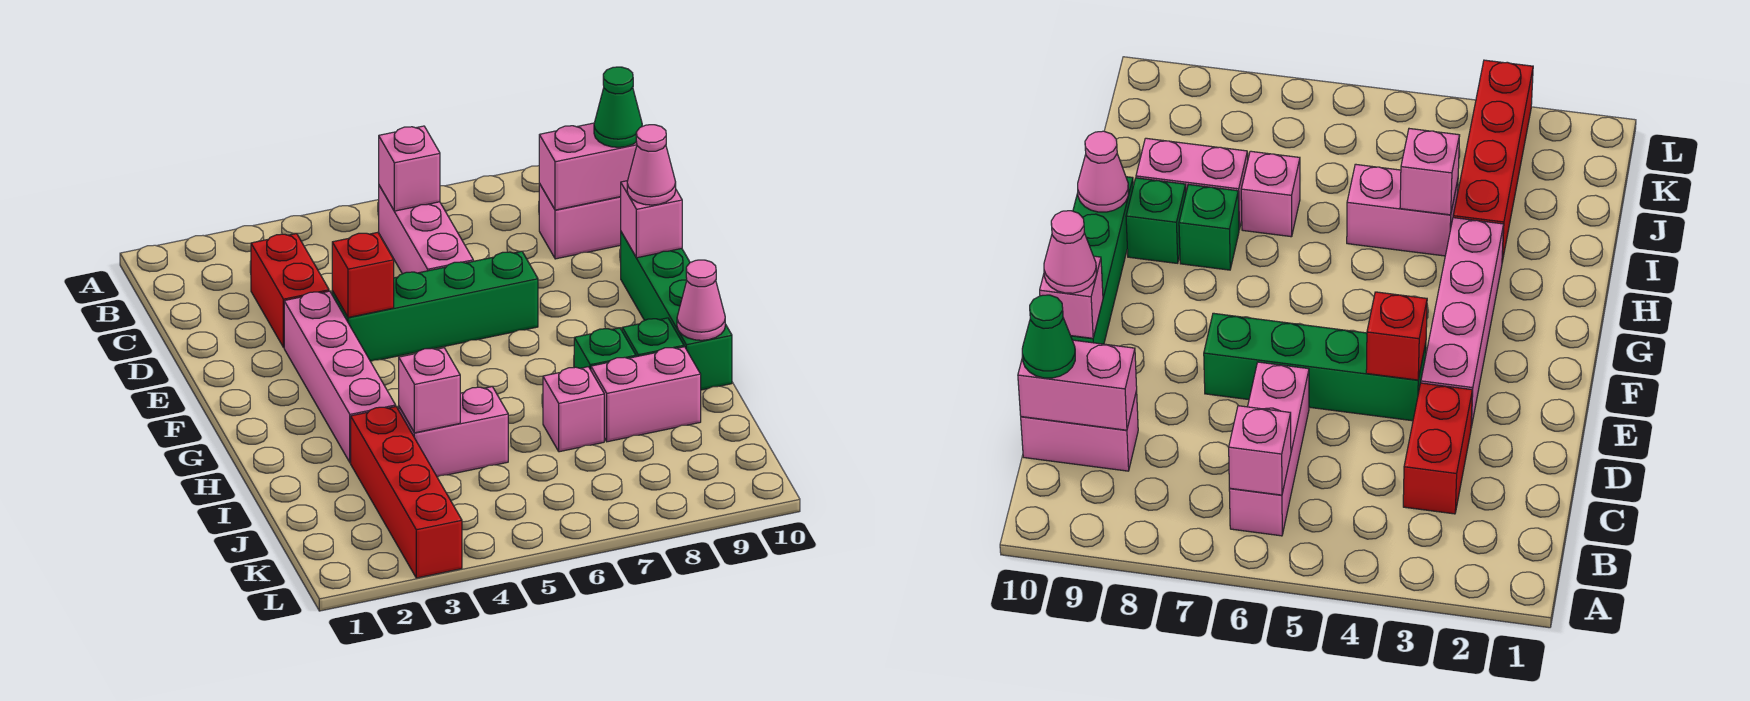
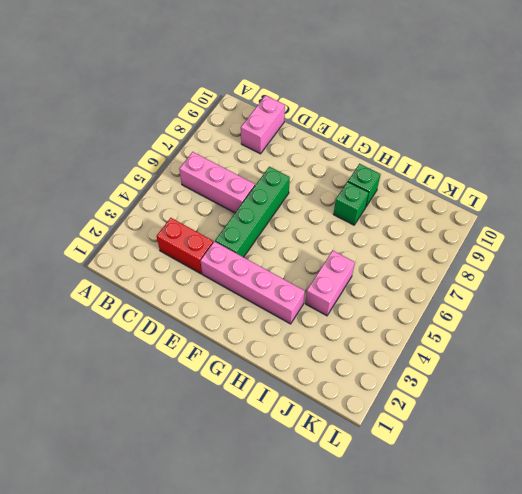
none -> green 1x4 brick [621,232,732,390]
none -> red 1x4 brick [351,407,462,578]
none -> pink 1x1 brick [543,367,604,452]

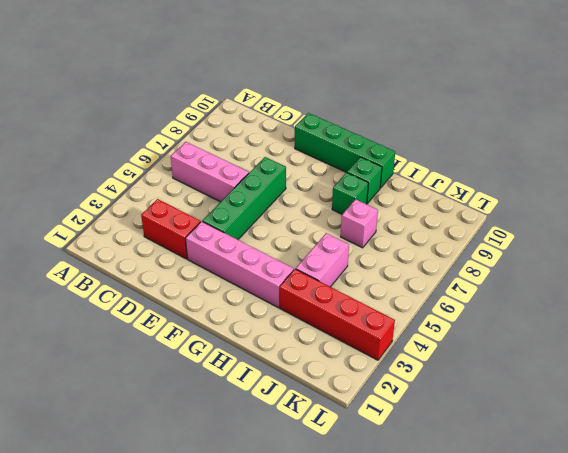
none -> pink 1x2 brick [539,184,621,259]
none -> pink 1x2 brick [591,347,701,442]
none -> pink 1x1 brick [379,126,440,211]

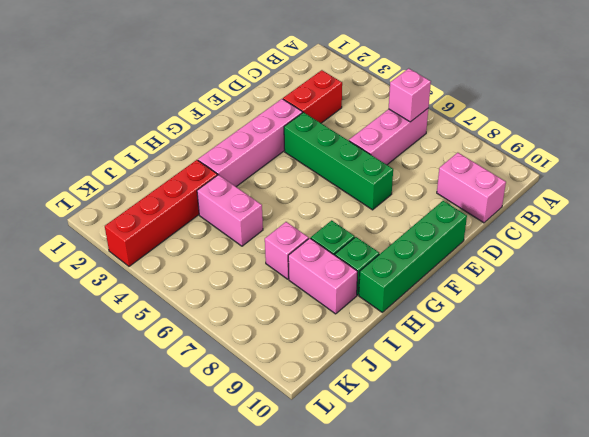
none -> pink 1x2 brick [539,123,637,210]
none -> red 1x1 brick [332,232,394,318]
none -> pink 1x1 brick [621,181,682,258]

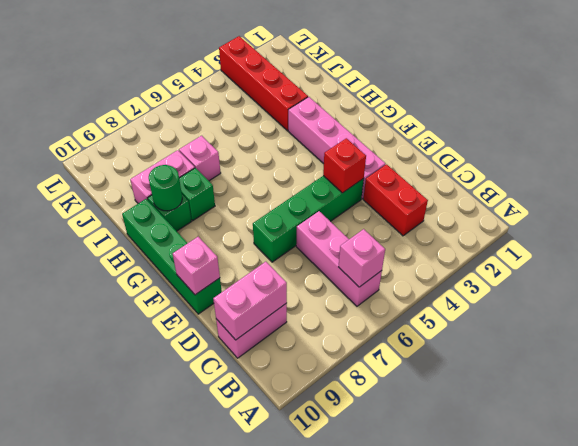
green 1x1 round brick [149,165,182,211] -> none
none -> pink 1x2 brick [399,386,508,477]
none -> pink 1x1 cone [677,260,725,340]
none -> pink 1x1 brick [399,348,460,433]

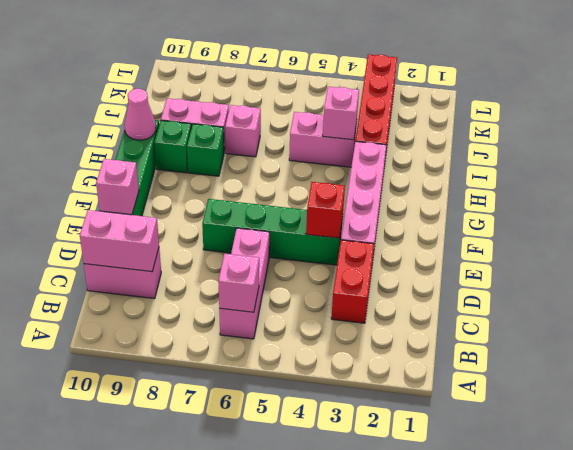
none -> green 1x1 cone [594,67,642,147]
none -> pink 1x1 cone [627,125,676,205]

